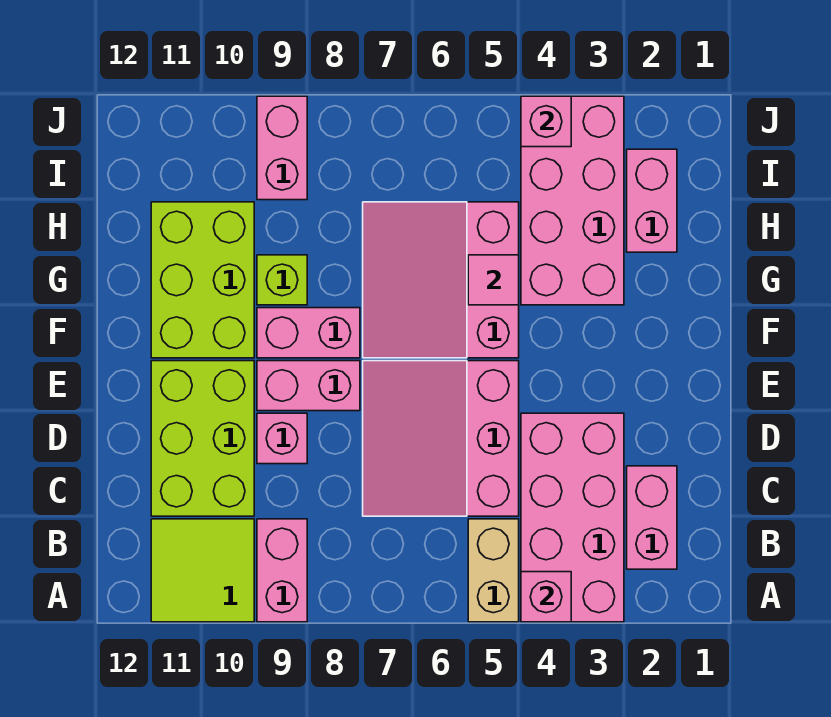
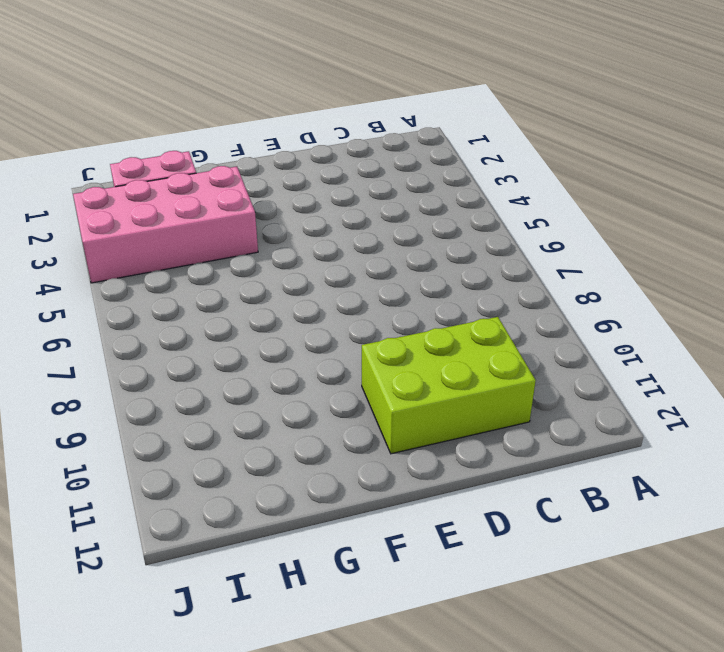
none -> pink 2x4 brick [521,413,624,622]
none -> tan 1x2 brick [468,519,519,622]
none -> pink 1x2 brick [257,519,307,622]

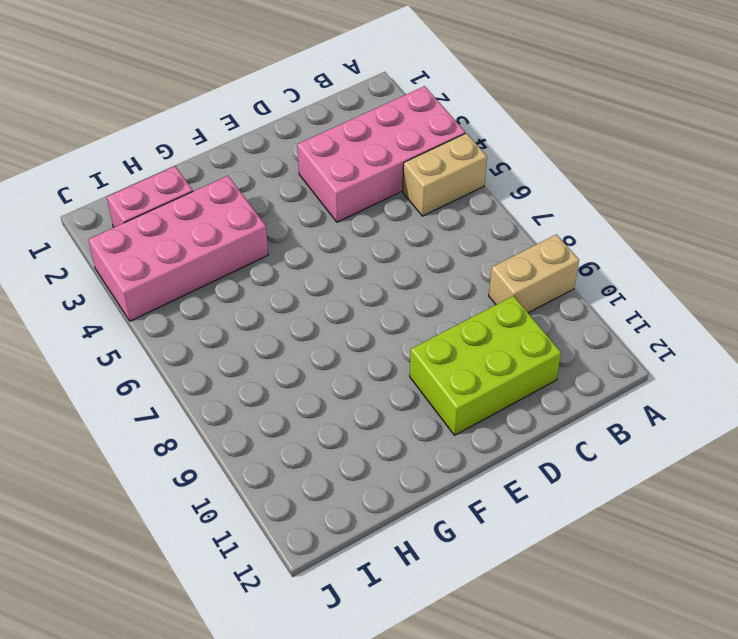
tan 1x2 brick [489,234,579,313] -> pink 1x2 brick [257,519,307,622]
none -> lime 2x2 tile [151,519,254,622]
none -> pink 1x2 brick [627,466,677,569]
none -> pink 3x3 slope [363,361,519,516]

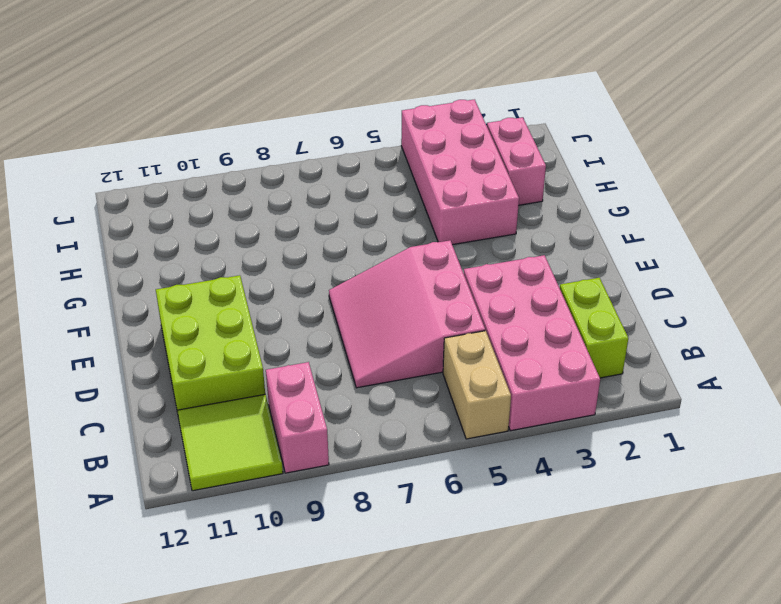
lime 1x2 brick [560,278,628,378] -> pink 1x2 brick [627,466,677,569]
none -> pink 1x1 brick [257,413,307,464]
none -> pink 1x2 brick [257,361,360,411]
none -> pink 3x3 slope [363,202,519,358]

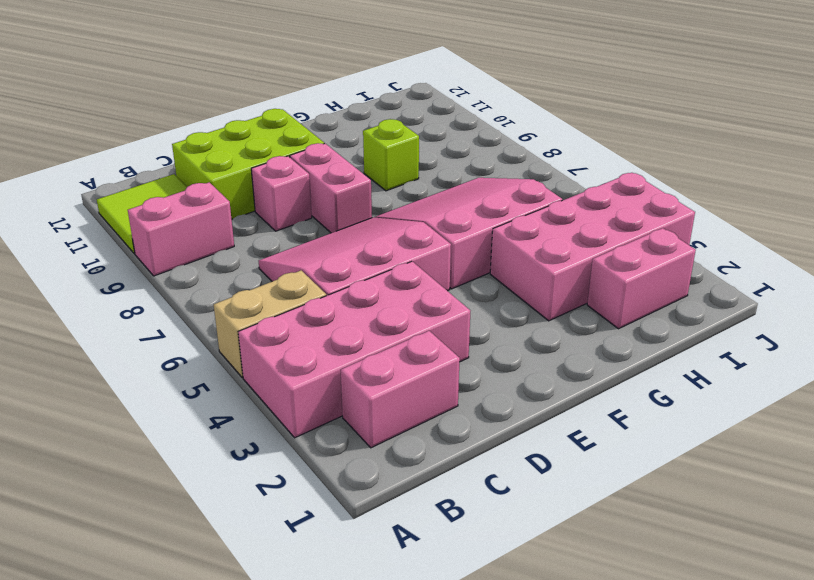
none -> pink 1x2 brick [257,308,360,358]
none -> lime 2x3 brick [151,202,254,358]
none -> pink 1x2 brick [257,96,307,200]

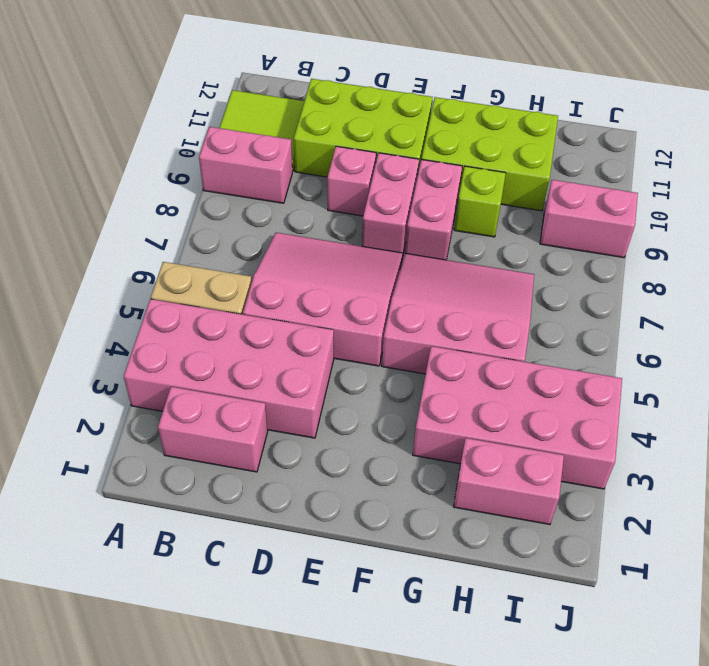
none -> pink 1x1 brick [521,572,571,622]
none -> pink 1x1 tile [468,255,519,305]
none -> pink 1x1 brick [521,96,571,147]

